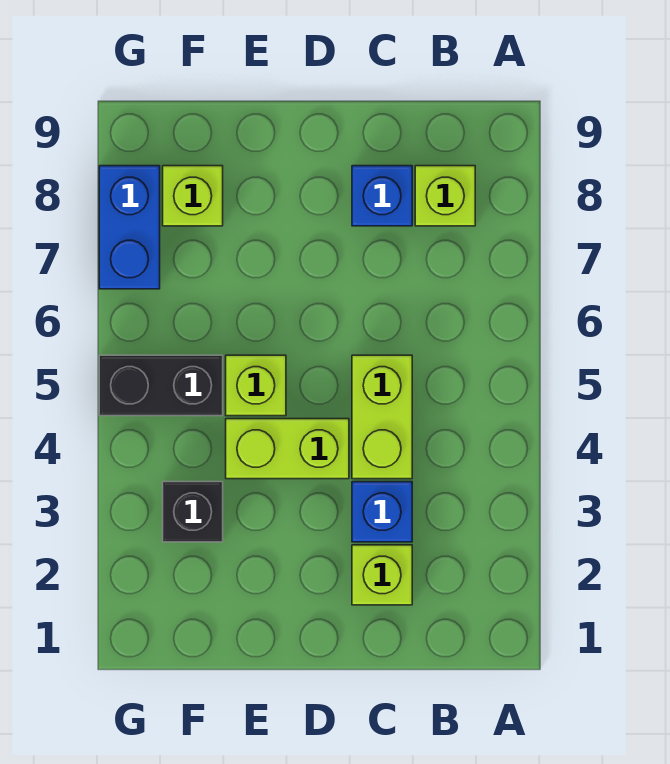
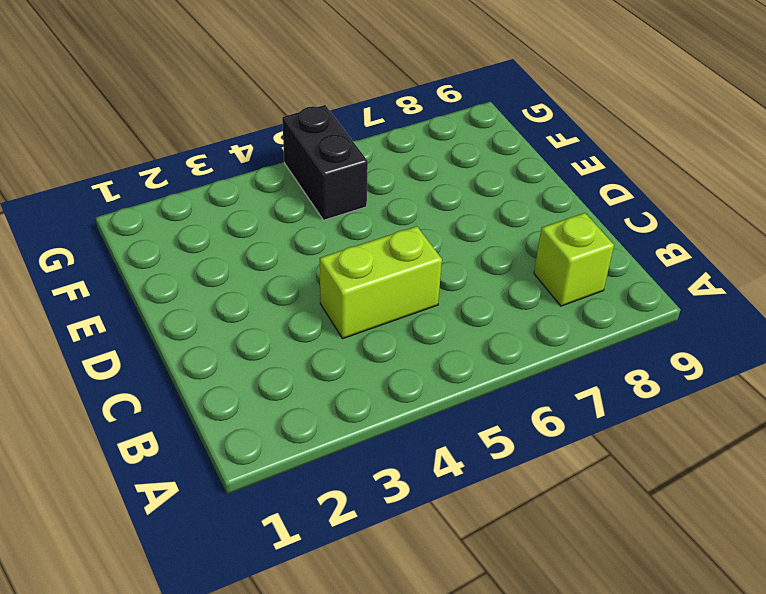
none -> lime 1x1 brick [352,545,412,605]
none -> blue 1x1 brick [352,482,412,542]

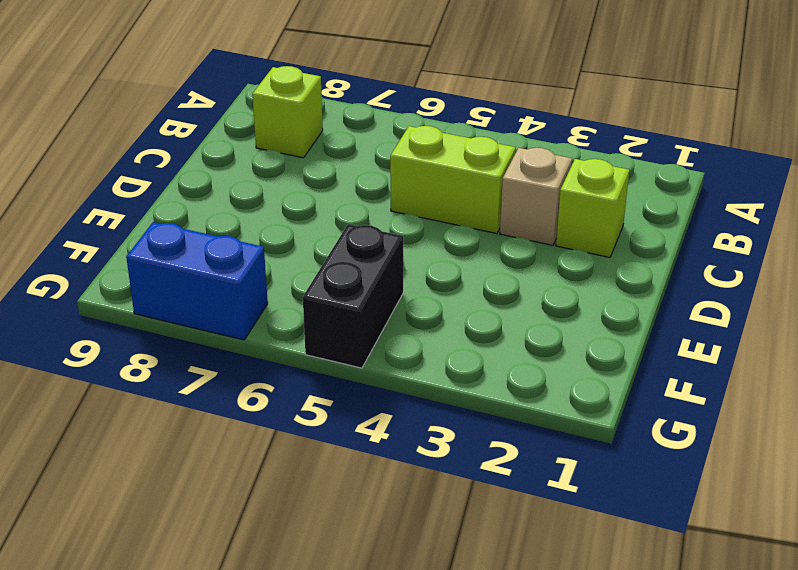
tan 1x1 brick [500,148,572,245] -> blue 1x1 brick [352,482,412,542]
none -> blue 1x1 brick [352,166,412,226]
none -> lime 1x2 brick [226,419,349,479]

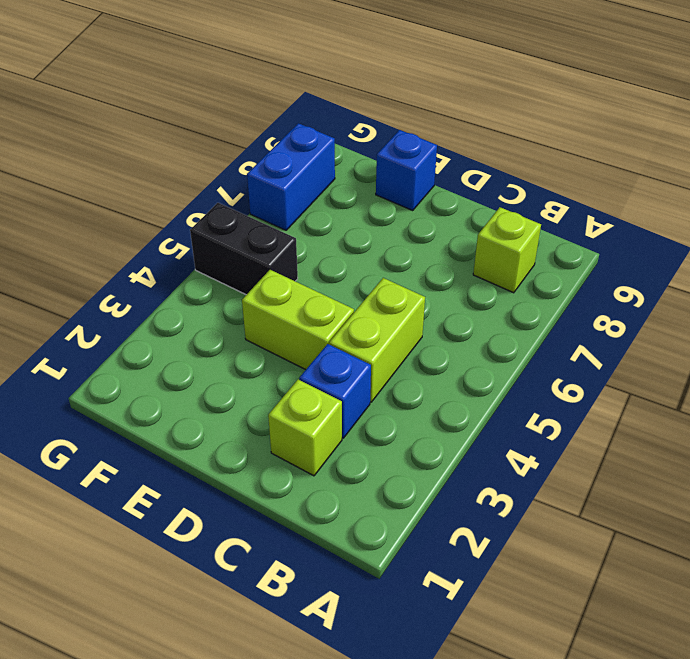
blue 1x1 brick [376,130,437,210] -> blue 1x1 brick moved to [352,166,412,226]
none -> lime 1x1 brick [226,355,286,416]
none -> black 1x1 brick [163,482,223,542]

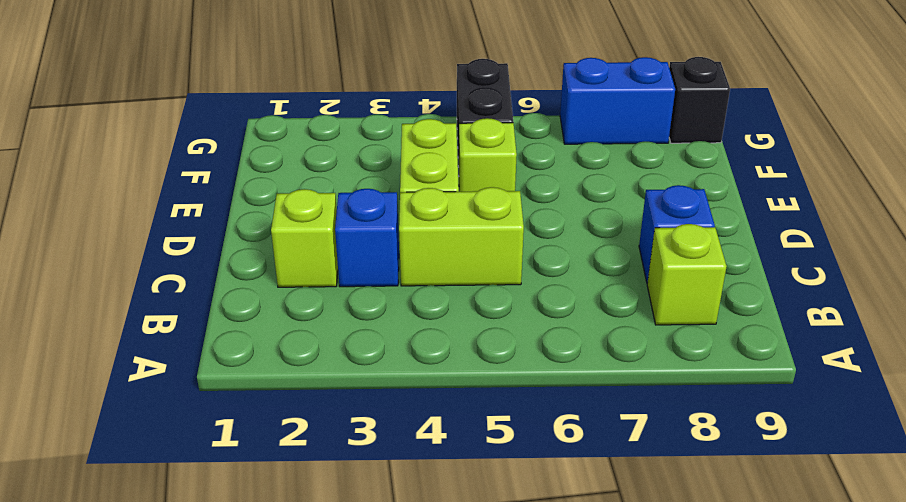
black 1x1 brick [669,57,730,143] -> black 1x1 brick moved to [163,482,223,542]
none -> lime 1x1 brick [163,166,223,226]

